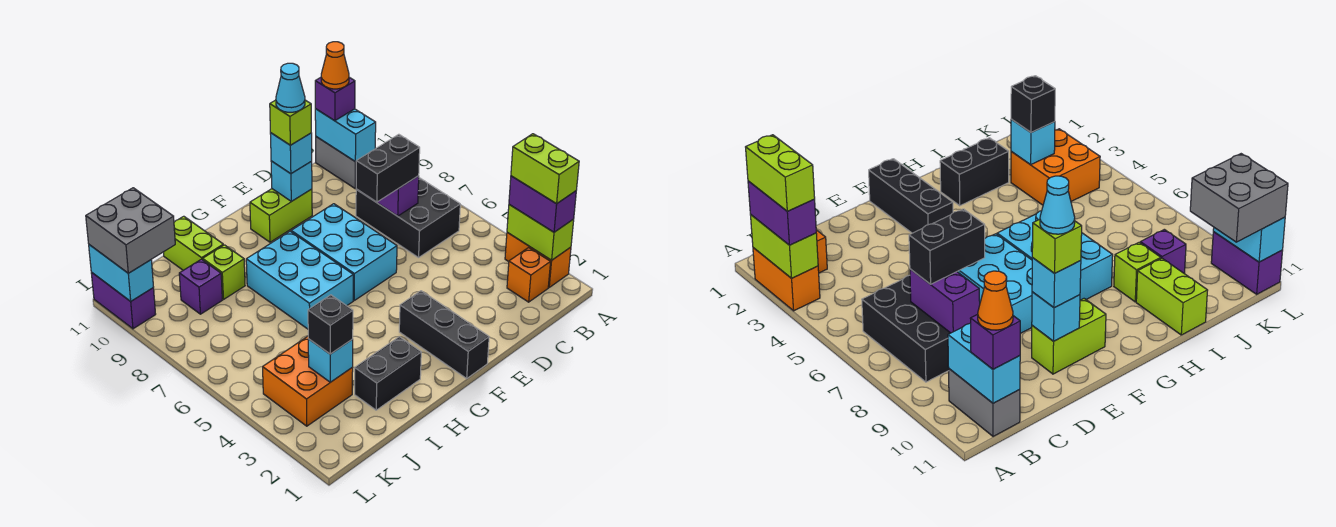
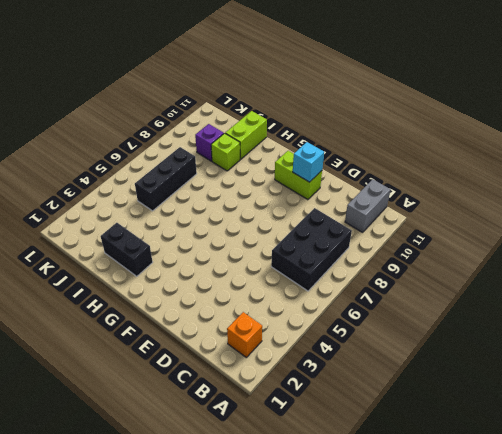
black 1x3 brick [135,147,197,211] -> black 1x3 brick moved to [399,291,489,378]
none -> orange 1x2 brick [505,232,571,287]
none -> cyan 2x3 brick [291,204,397,300]
none -> cyan 2x3 brick [246,231,353,329]
none -> orange 2x2 brick [263,336,353,426]

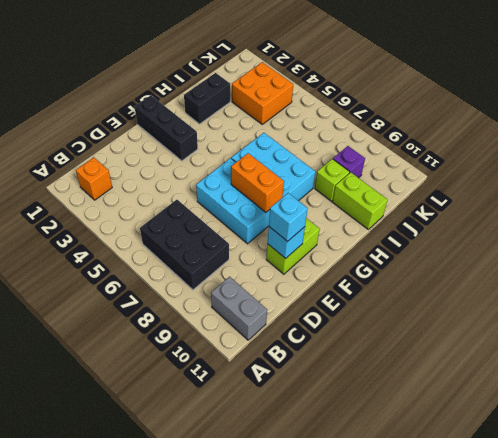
orange 1x2 brick [231,153,284,212] -> orange 1x2 brick moved to [505,232,571,287]
none -> purple 1x2 brick [91,272,156,329]
none -> lime 1x2 brick [507,205,574,260]
none -> cyan 1x2 brick [315,109,376,162]
none -> purple 1x2 brick [358,176,419,216]

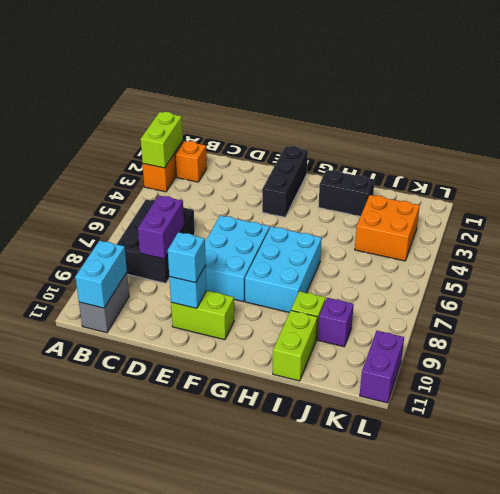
none -> cyan 1x1 brick [308,339,353,382]
none -> cyan 1x2 brick [89,245,153,301]
none -> purple 1x2 brick [509,176,576,232]
none -> purple 1x1 brick [315,77,355,121]

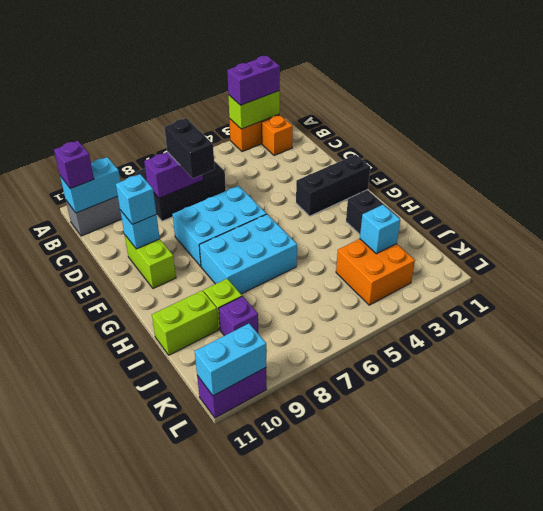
none -> black 1x1 brick [308,295,353,354]
none -> grey 2x2 brick [86,188,175,273]
none -> lime 1x2 brick [511,134,579,204]
none -> orange 1x1 cone [321,42,349,89]

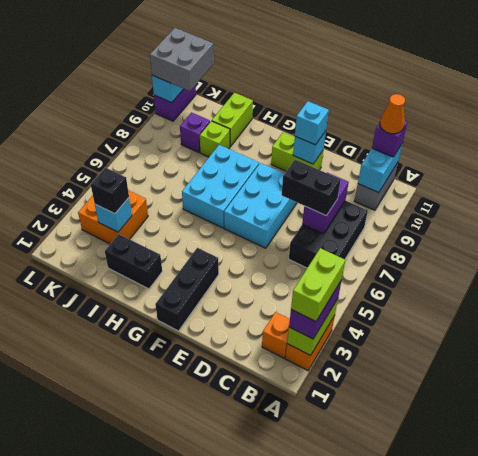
none -> lime 1x1 brick [270,100,311,145]
none -> cyan 1x1 cone [276,63,305,112]

